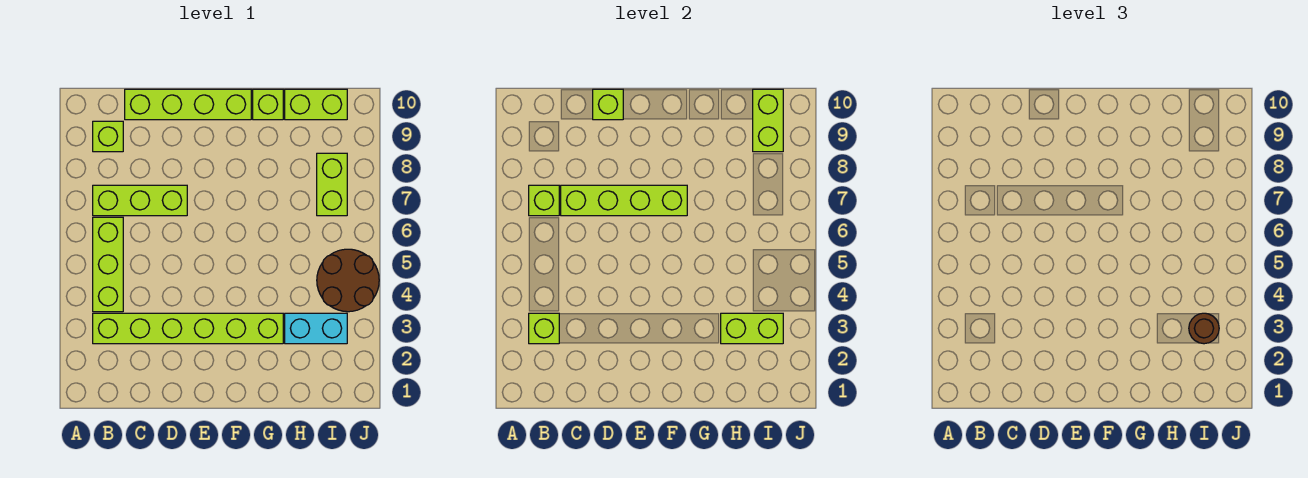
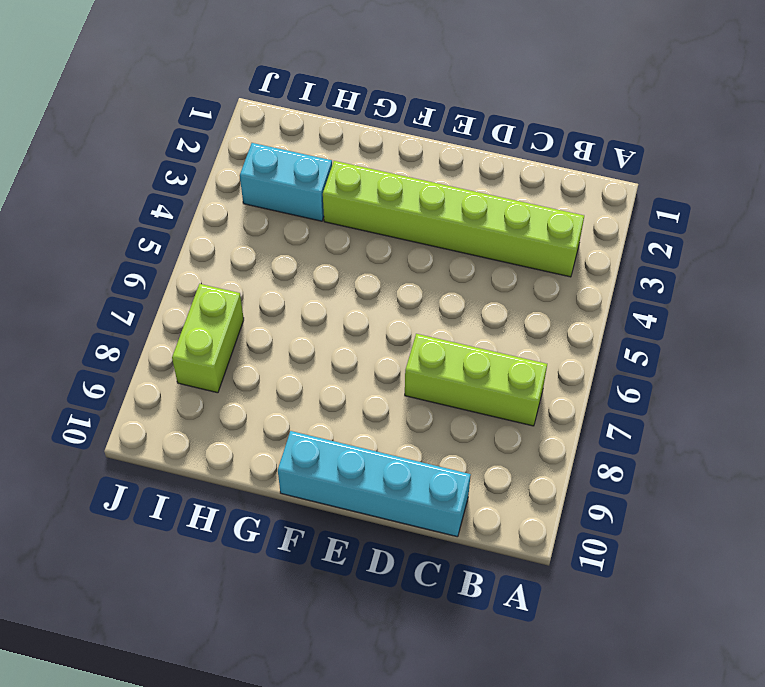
cyan 1x4 brick [278,431,471,537] -> lime 1x4 brick [125,89,251,120]
none -> lime 1x3 brick [93,217,123,312]
none -> lime 1x1 brick [93,121,123,152]
none -> lime 1x1 brick [253,89,283,120]

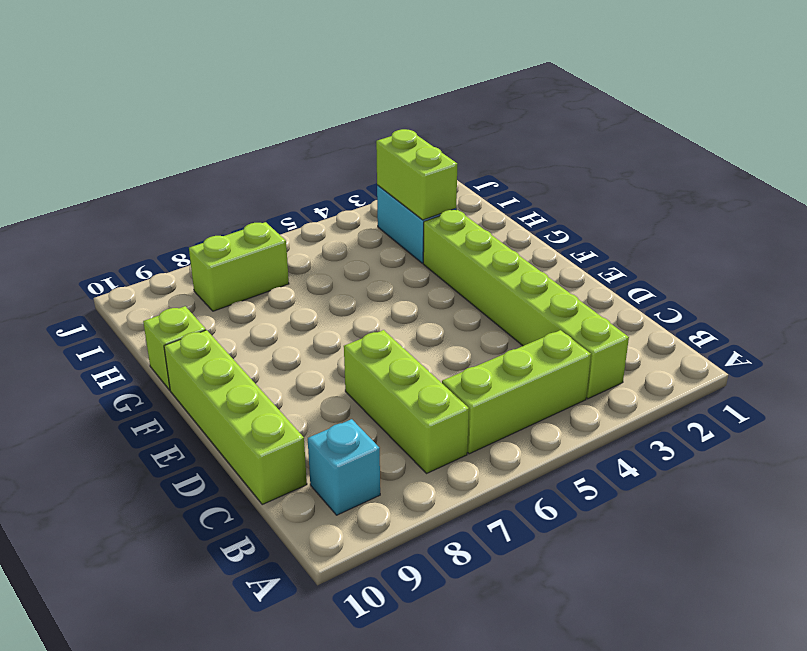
cyan 1x1 brick [308,419,380,515] -> lime 1x1 brick [93,121,123,152]
none -> lime 1x2 brick [285,89,347,120]
none -> brown 2x2 round brick [317,249,379,312]
none -> lime 1x1 brick [529,313,559,344]

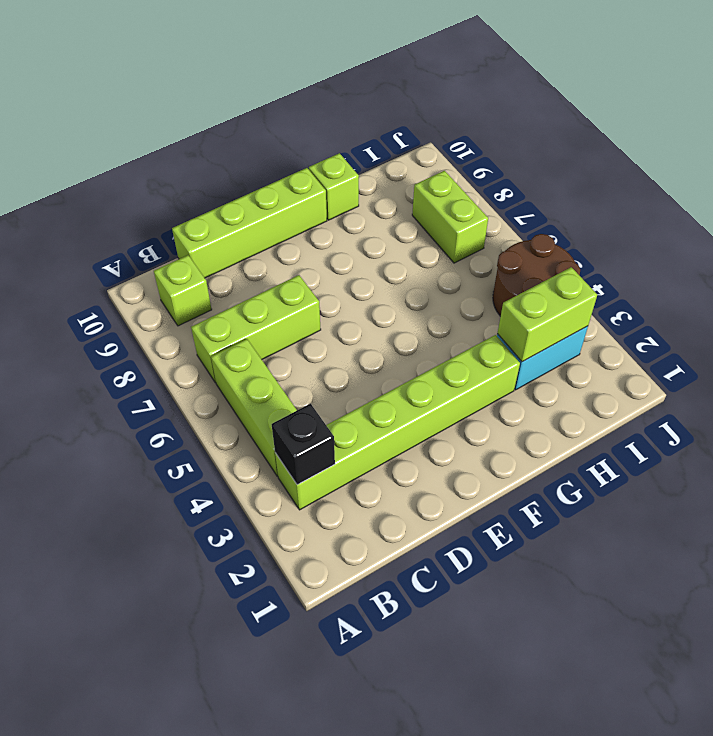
black 1x1 brick [272,404,335,485] -> lime 1x1 brick [529,313,559,344]
none -> lime 1x2 brick [285,89,347,120]
none -> lime 1x1 brick [529,185,559,216]
none -> lime 1x4 brick [561,185,687,216]

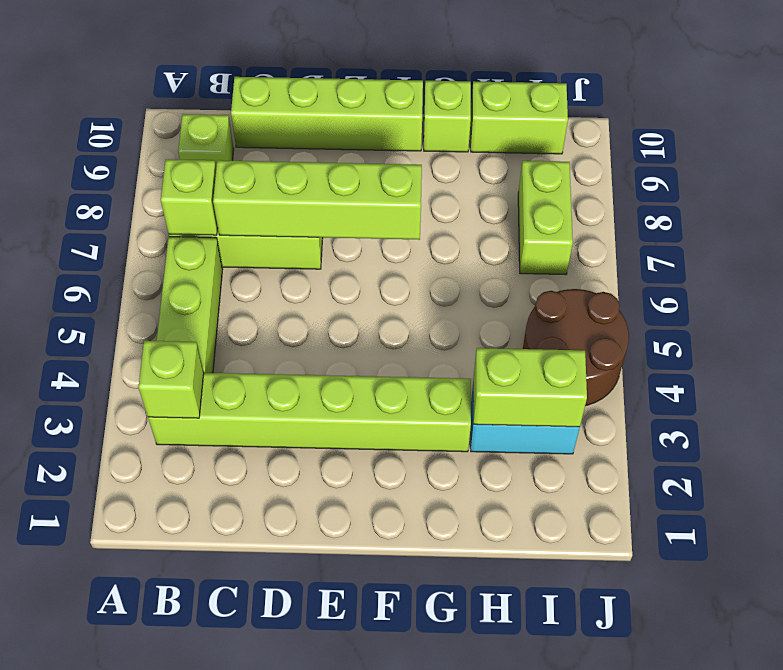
none -> lime 1x1 brick [593,89,623,120]
none -> lime 1x2 brick [753,89,783,152]
none -> brown 1x1 round brick [1189,313,1219,344]

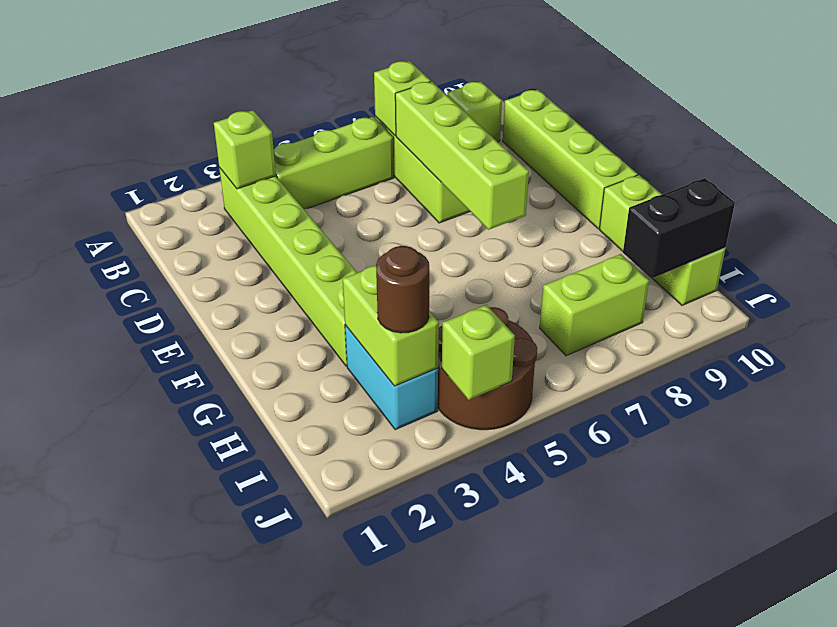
black 1x2 brick [623,178,735,279] -> lime 1x2 brick [753,89,783,152]
lime 1x1 brick [442,305,515,400] -> lime 1x1 brick moved to [593,89,623,120]

